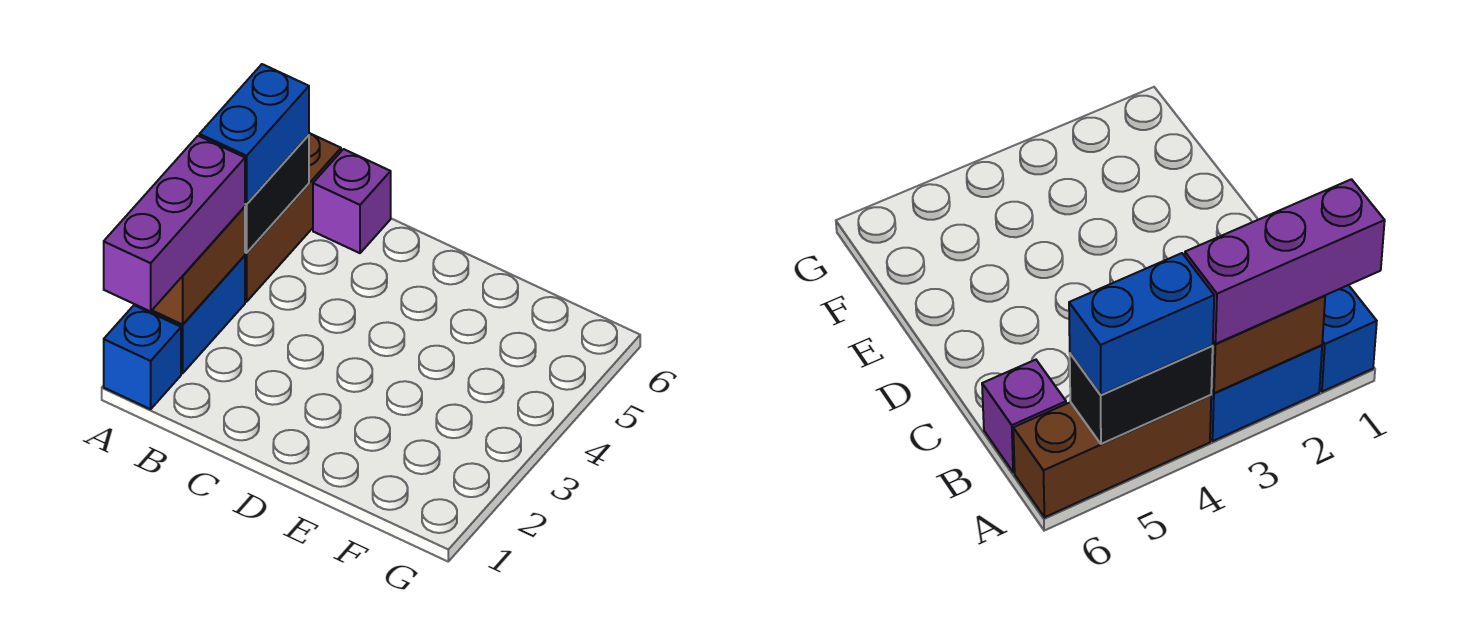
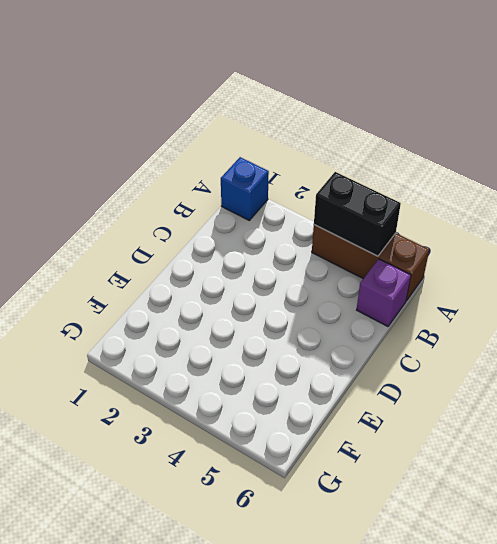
none -> blue 1x2 brick [136,256,245,373]
none -> brown 1x2 brick [152,207,245,325]

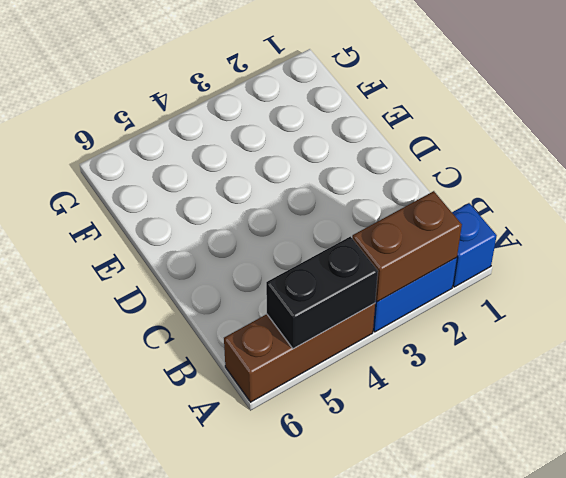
none -> purple 1x1 brick [313,149,391,253]
none -> purple 1x3 brick [104,136,245,311]

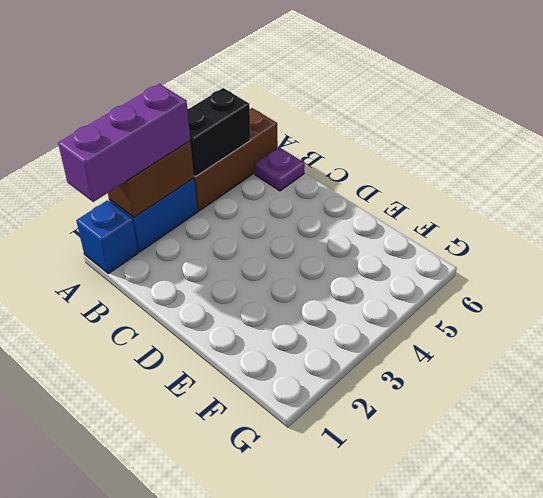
purple 1x1 plate [254,147,305,191] -> purple 1x1 brick [313,149,391,253]
none -> blue 1x2 brick [199,64,309,204]

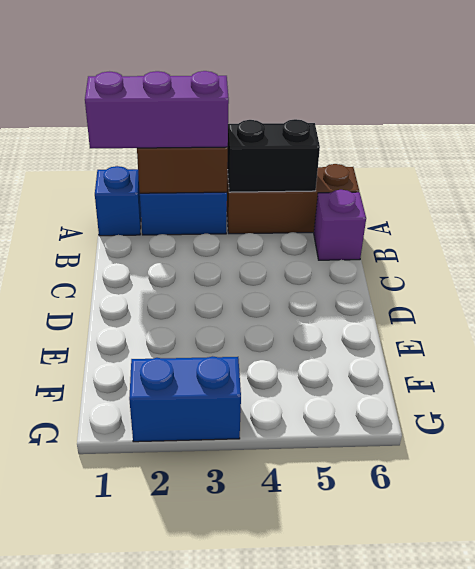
blue 1x2 brick [129,356,241,442] -> blue 1x2 brick moved to [199,64,309,204]

